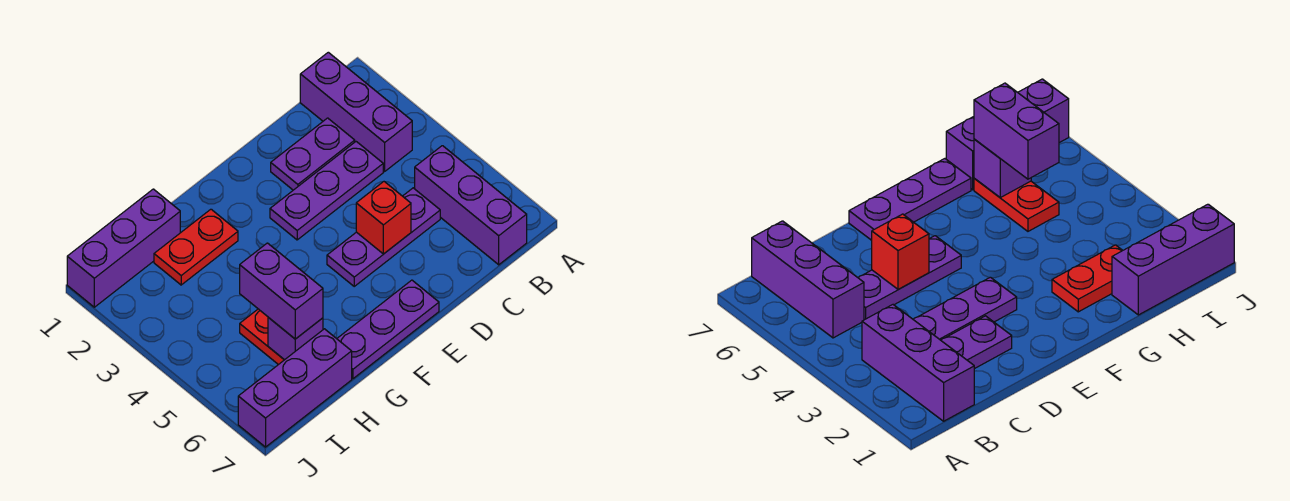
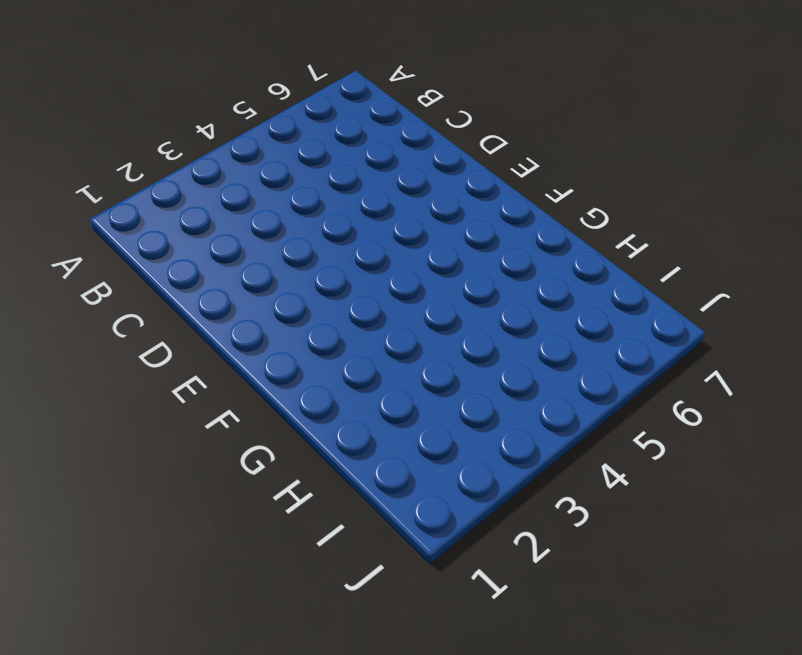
none -> purple 1x3 brick [300,52,412,171]
none -> purple 1x3 brick [415,146,527,265]
none -> purple 1x2 plate [271,118,355,190]

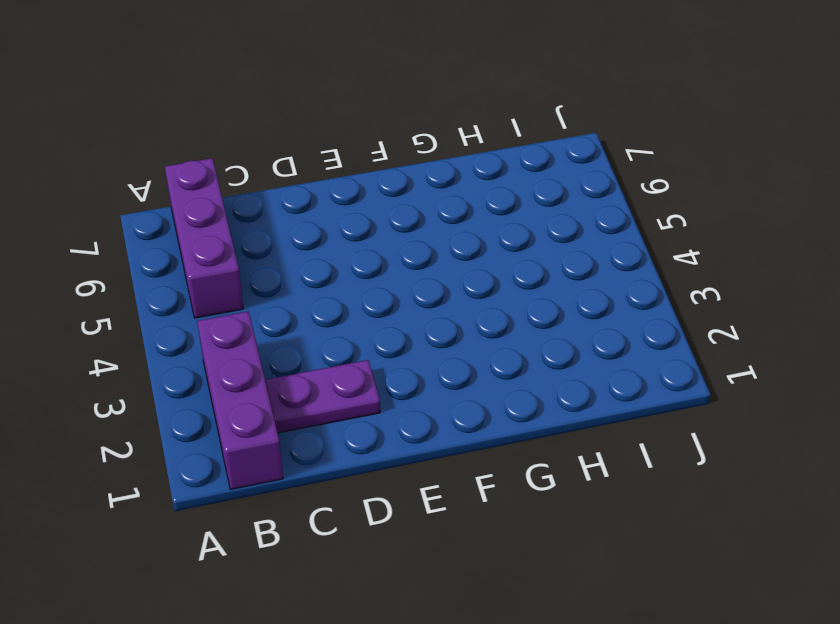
none -> purple 1x3 plate [270,142,383,240]
none -> purple 1x3 plate [327,188,440,286]
none -> purple 1x3 plate [337,280,439,379]

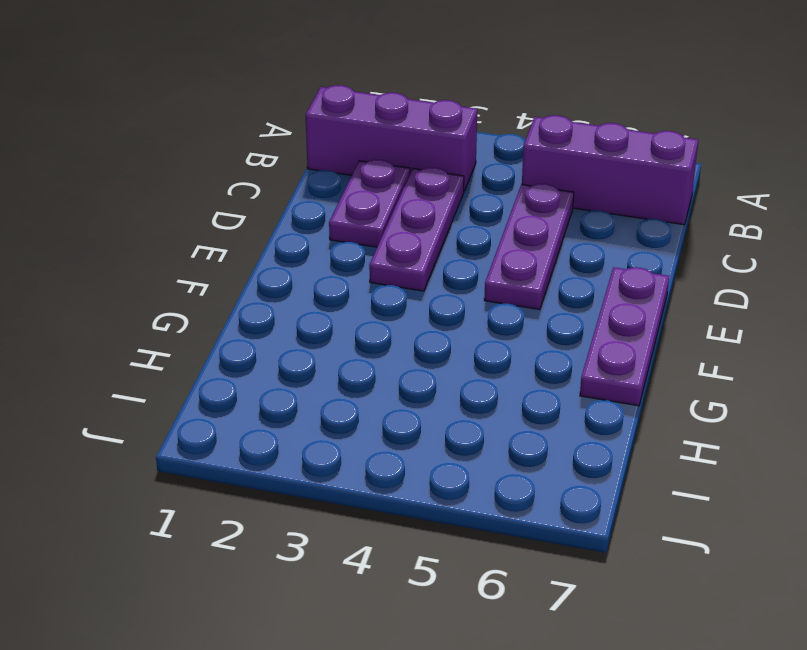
none -> red 1x2 plate [154,209,238,285]
none -> purple 1x3 brick [67,189,180,307]
none -> red 1x2 plate [240,309,284,365]

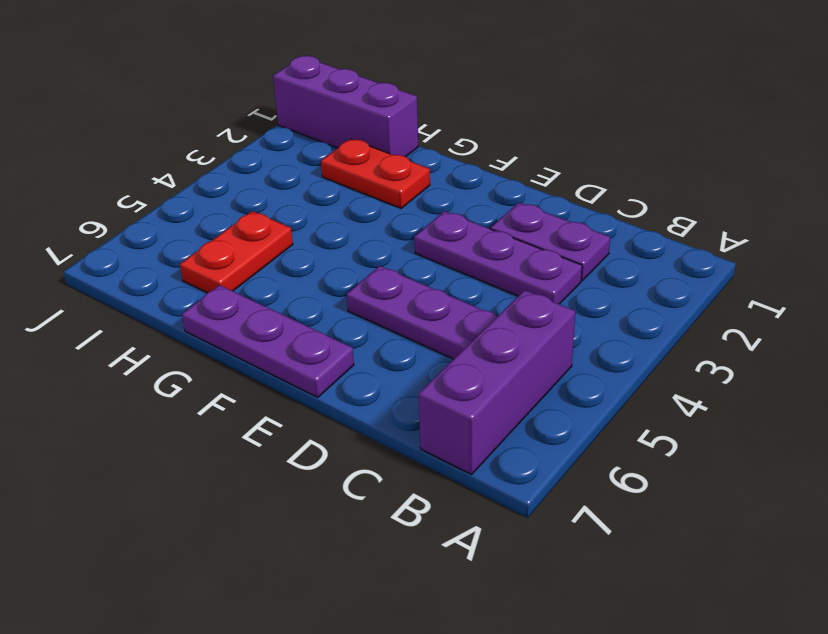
none -> purple 1x3 brick [300,52,412,171]
none -> purple 1x3 brick [238,329,352,447]
none -> red 1x1 brick [356,182,411,254]

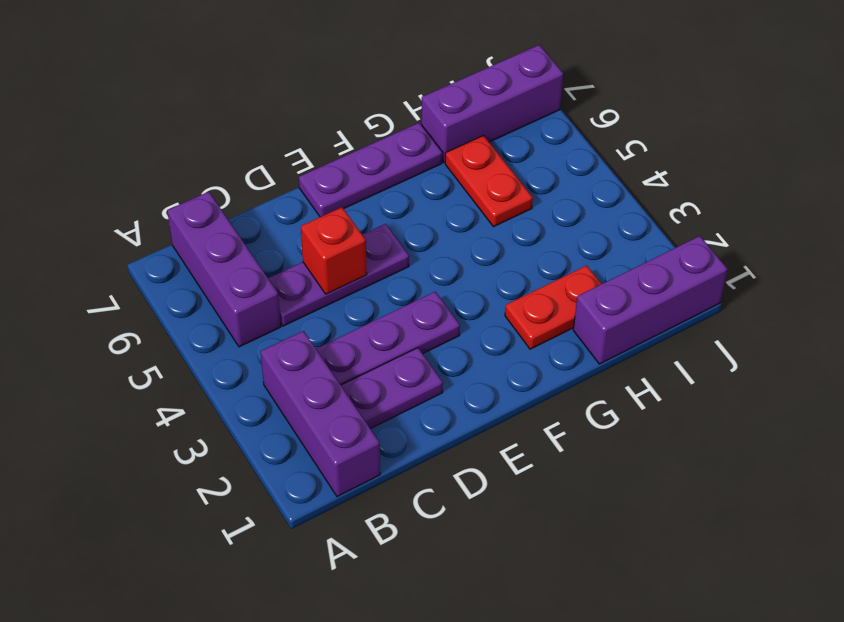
none -> purple 1x1 brick [268,318,323,360]
none -> purple 1x2 brick [240,243,323,339]

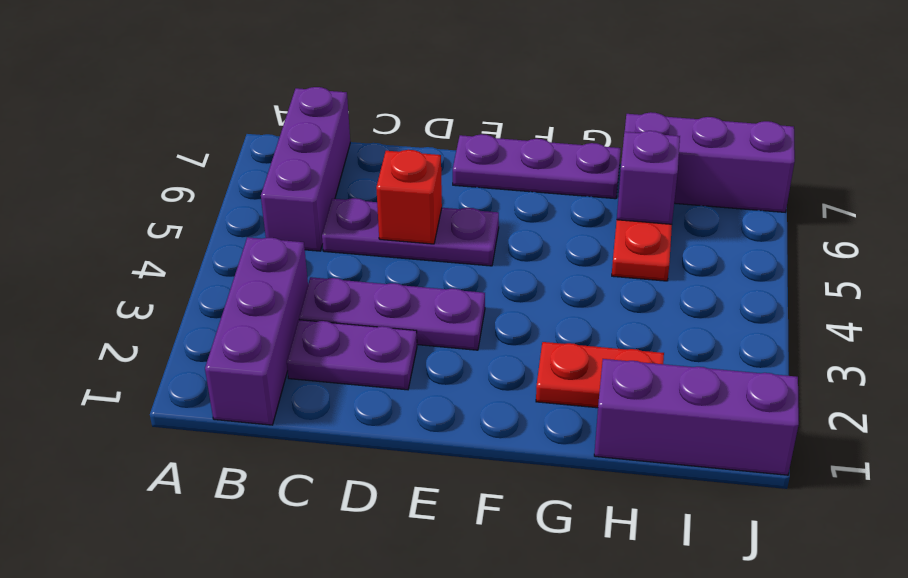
none -> purple 1x2 brick [240,243,323,339]

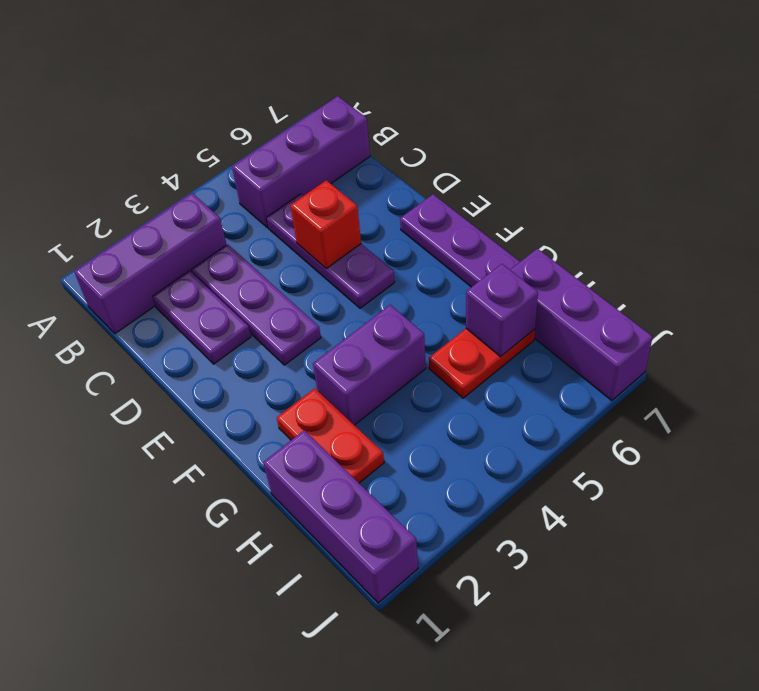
purple 1x2 brick [313,305,426,425] -> purple 1x2 brick moved to [240,243,323,339]

